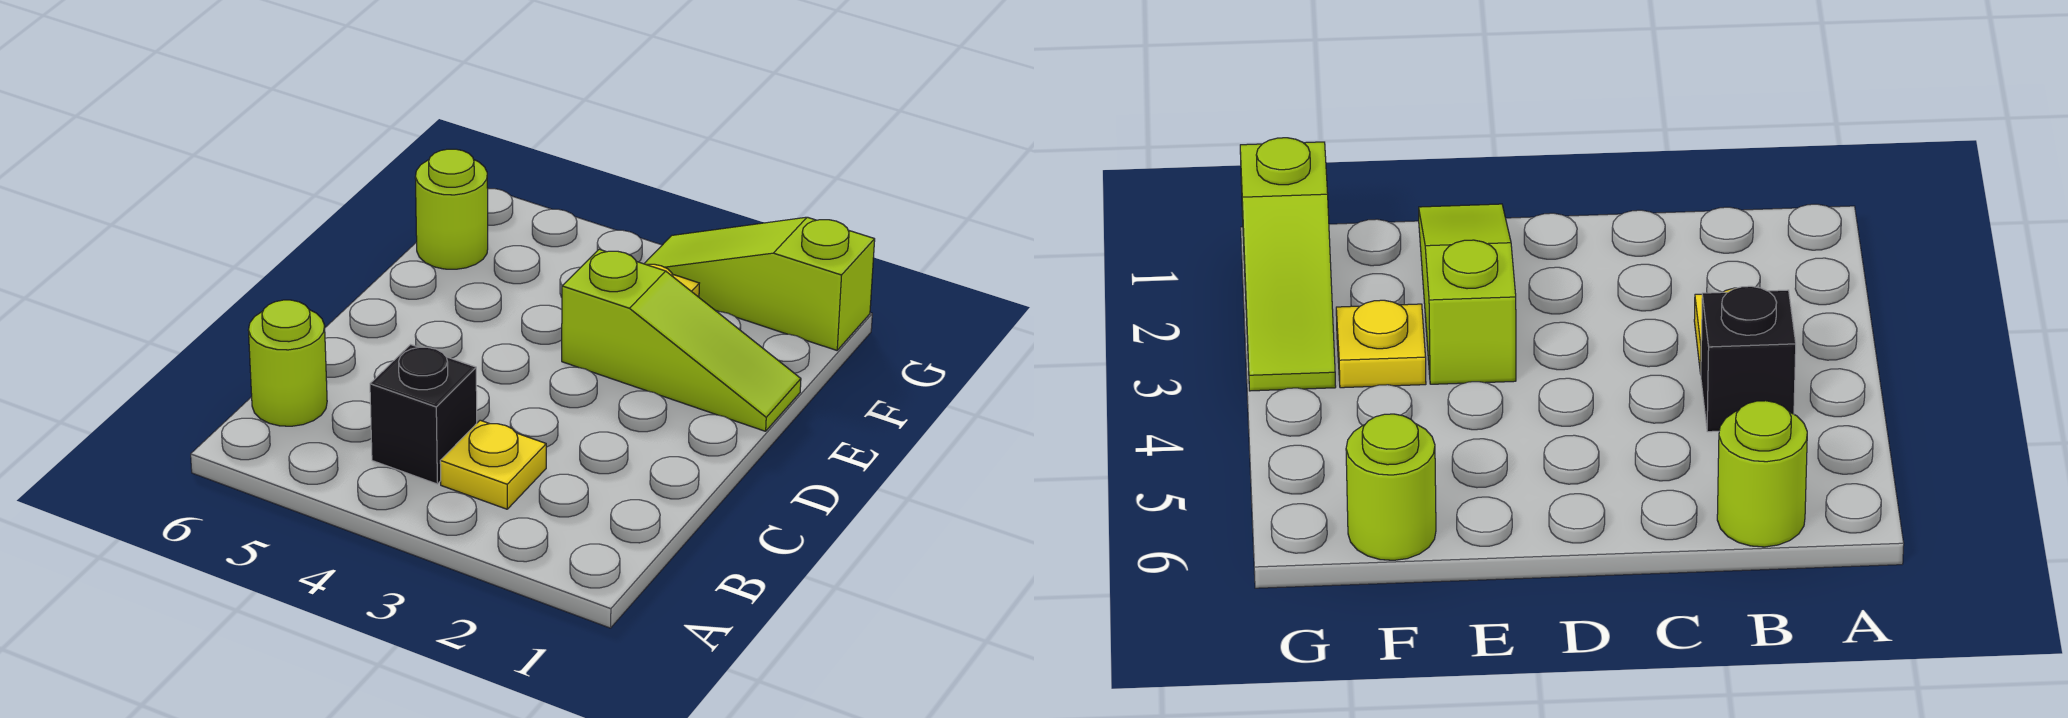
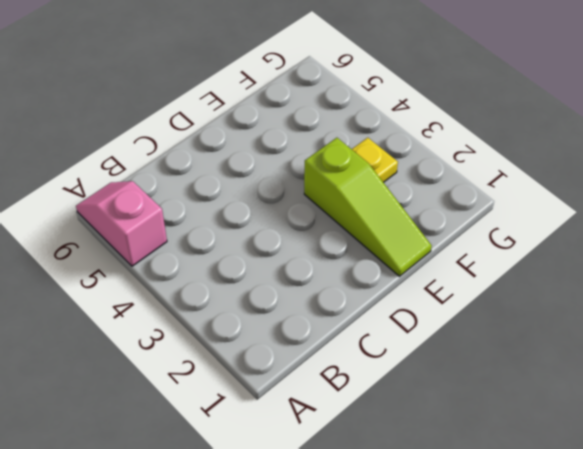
pink 1x2 slope [76,181,167,266] -> none
none -> yellow 1x1 plate [440,420,546,509]
none -> black 1x1 brick [370,345,477,484]

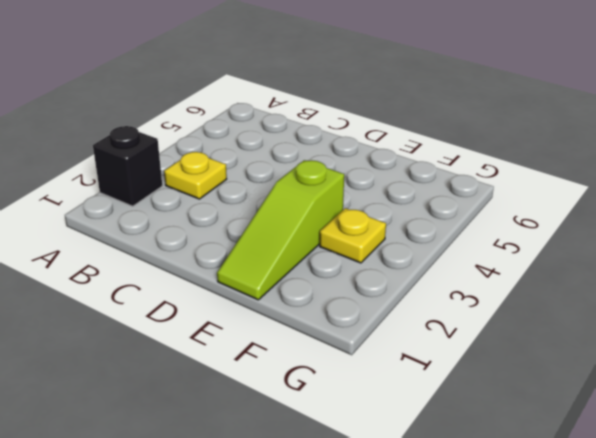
black 1x1 brick [93,126,162,206] -> black 1x1 brick moved to [370,345,477,484]
none -> lime 1x1 round brick [249,300,327,426]
none -> lime 1x1 round brick [415,149,488,269]

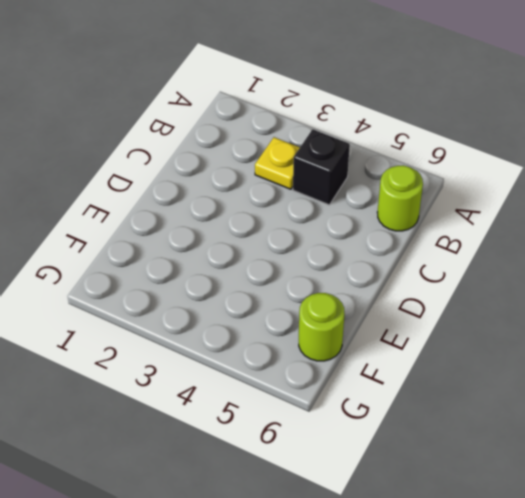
none -> lime 1x3 slope [562,249,801,431]
none -> yellow 1x1 plate [1336,300,1426,388]

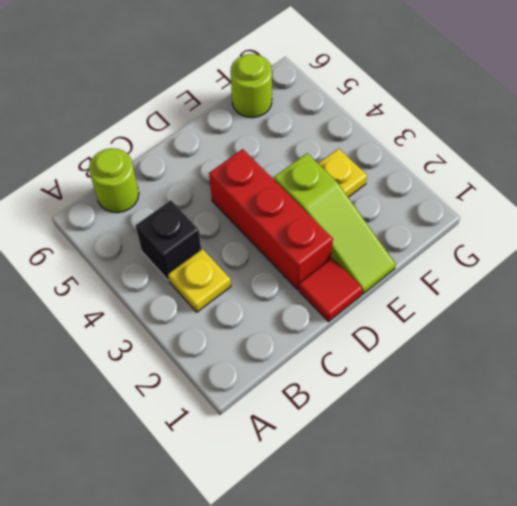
red 1x1 tile [299,258,363,322] -> none
red 1x3 brick [209,149,333,289] -> none
none -> lime 1x3 slope [644,217,875,350]

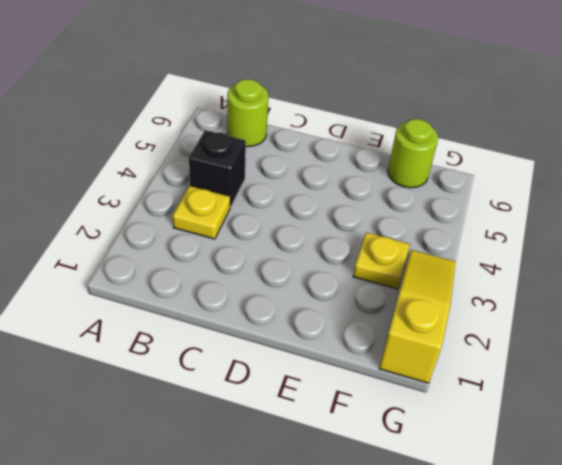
yellow 1x3 slope [379,250,455,383] -> lime 1x3 slope [644,217,875,350]
none -> lime 1x3 slope [562,249,801,431]

